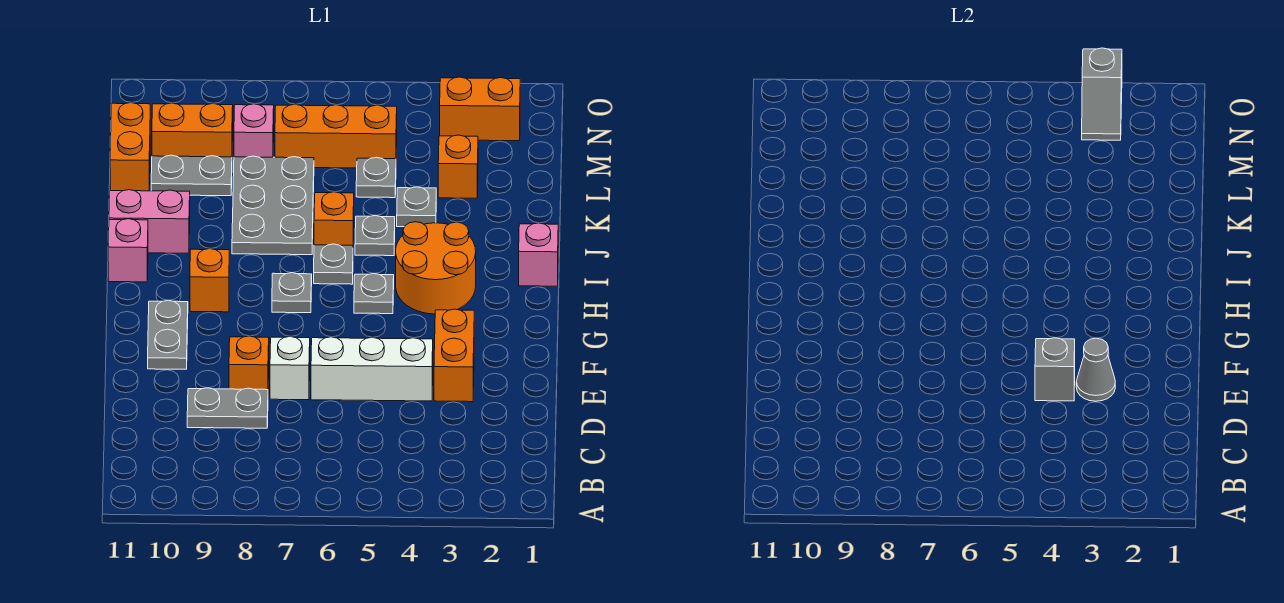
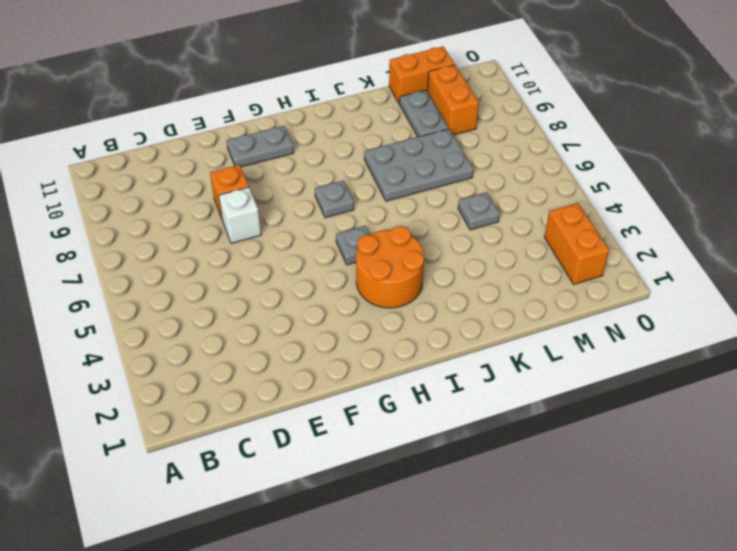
none -> grey 1x2 plate [187,388,268,428]
none -> orange 1x2 brick [434,309,474,402]
none -> white 1x3 brick [311,337,433,401]

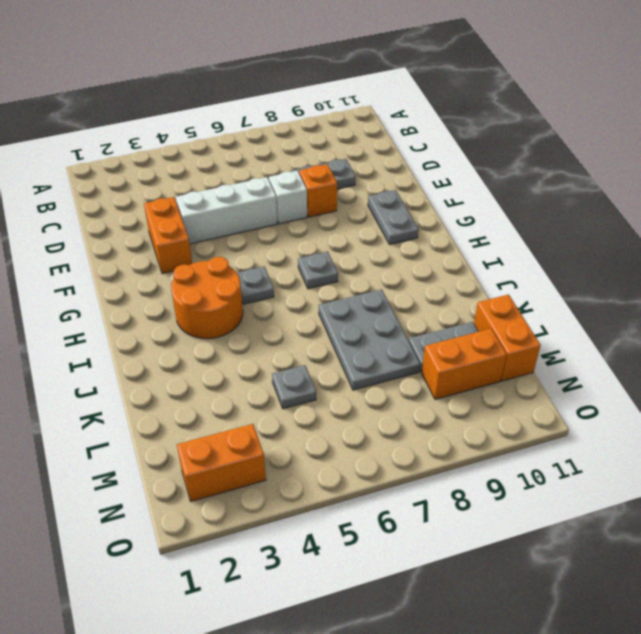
none -> orange 1x1 brick [190,249,229,312]
none -> pink 1x1 brick [519,223,558,286]
none -> grey 1x1 plate [314,244,353,284]

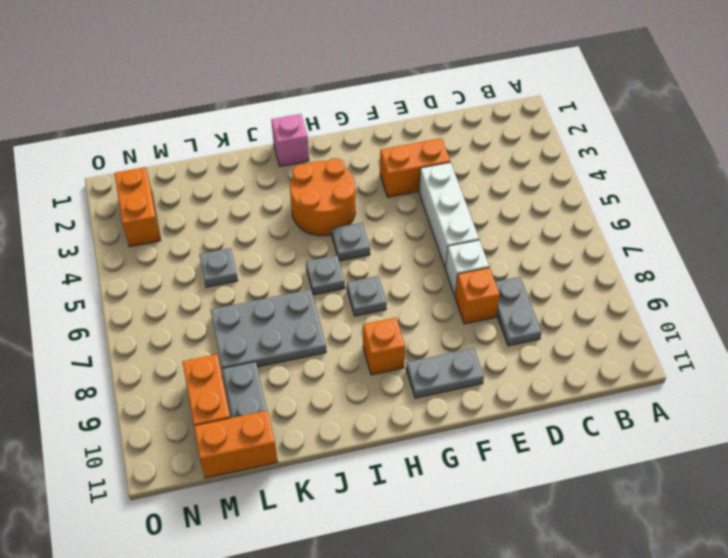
none -> pink 1x1 brick [108,219,148,282]
none -> grey 1x1 plate [355,215,395,256]
none -> orange 1x1 brick [314,192,354,245]

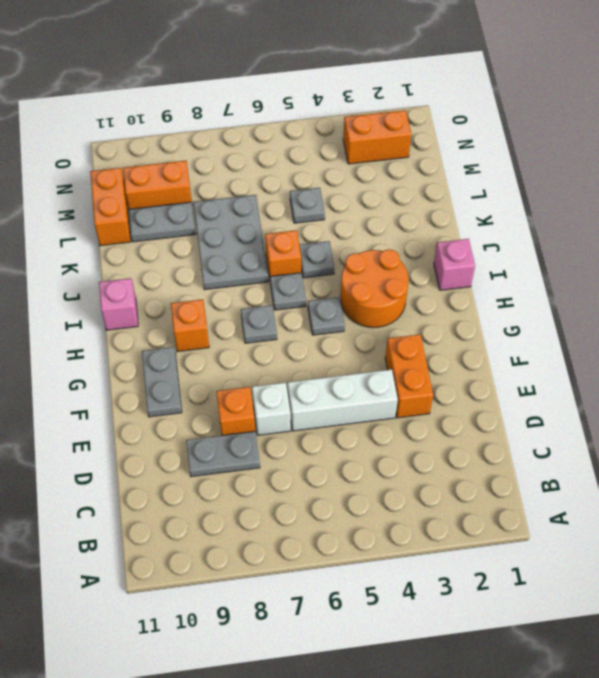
none -> pink 1x2 brick [109,190,190,253]
none -> grey 1x1 plate [397,187,436,227]
none -> orange 1x1 brick [438,135,478,198]

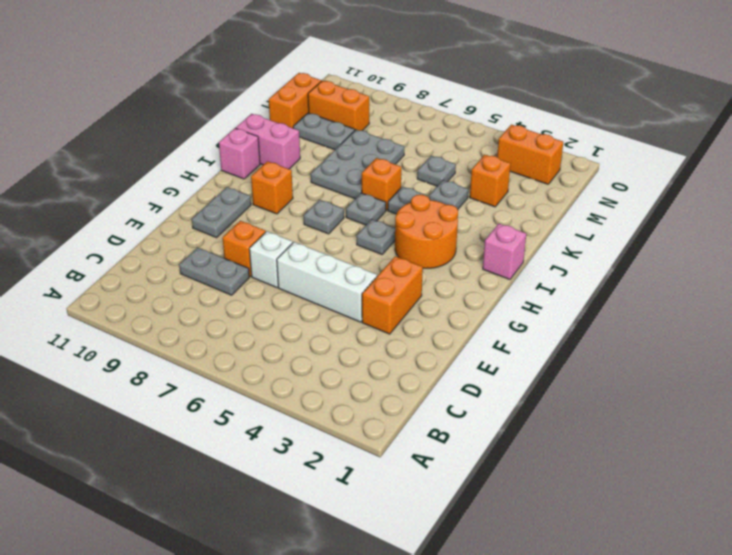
none -> orange 1x3 brick [275,104,397,168]
none -> pink 1x1 brick [234,104,274,157]
none -> grey 1x1 cone [1076,338,1115,401]

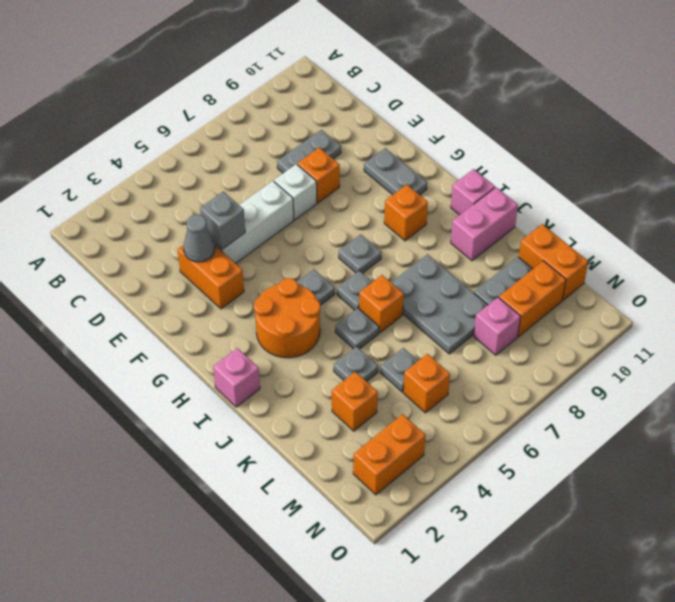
orange 1x1 brick [403,354,450,413] -> orange 1x3 brick [275,104,397,168]
none -> grey 1x2 slope [1082,48,1122,140]

